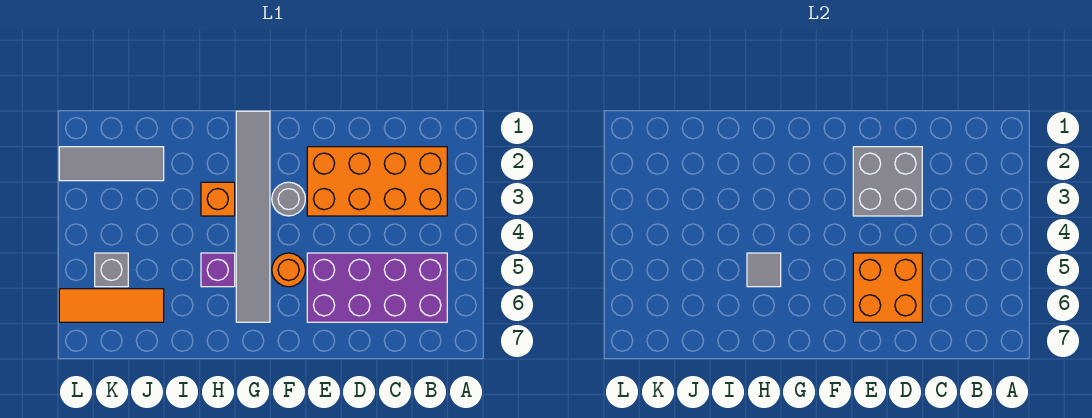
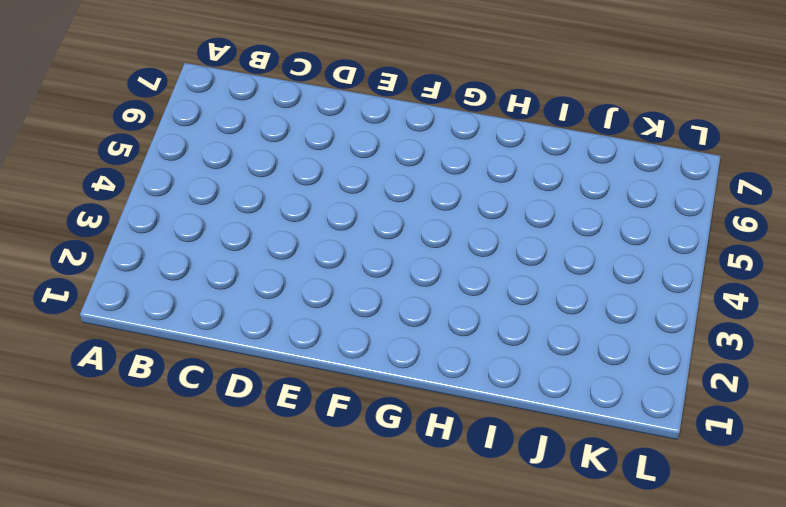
none -> orange 2x4 brick [307,147,447,216]
none -> purple 2x4 brick [307,253,447,322]
none -> grey 1x1 round brick [272,182,305,216]

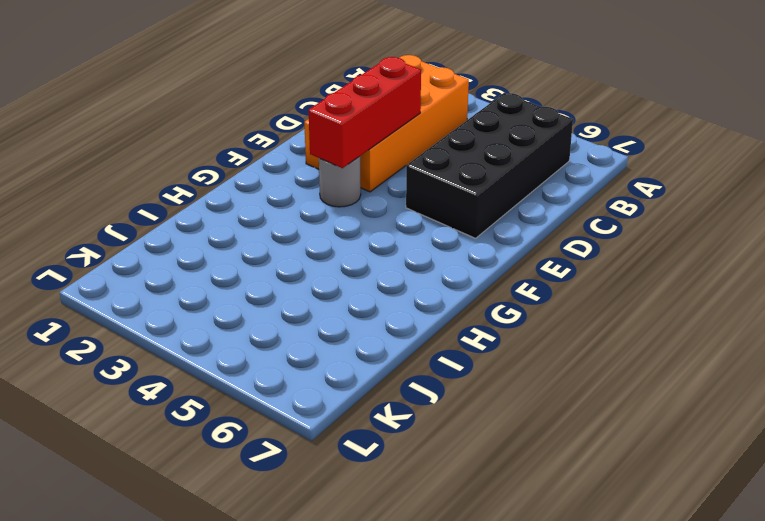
black 2x4 brick [406,93,573,238] -> purple 2x4 brick [307,253,447,322]
red 1x3 brick [308,57,421,168] -> grey 2x2 brick [853,147,922,216]
none -> orange 1x1 round brick [272,253,305,287]
none -> grey 1x6 tile [236,111,270,322]
none -> orange 1x1 brick [201,182,235,216]

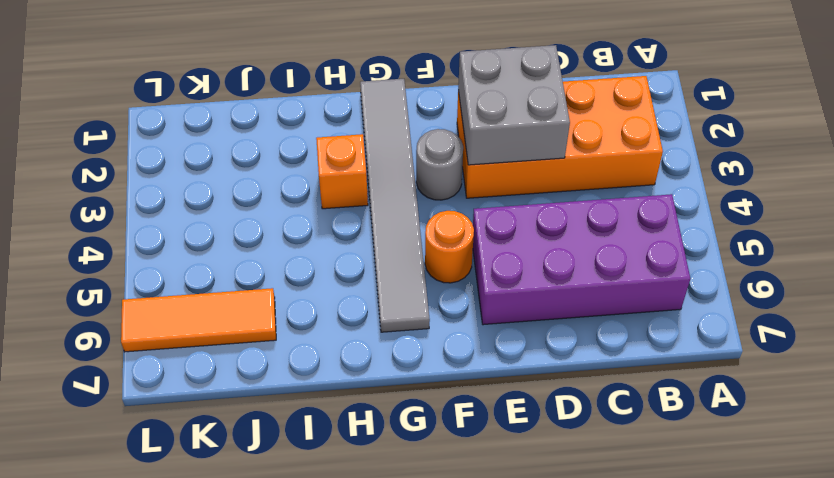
none -> purple 1x1 brick [201,253,235,287]
none -> grey 1x3 tile [59,147,164,181]
none -> grey 1x1 brick [95,253,128,287]

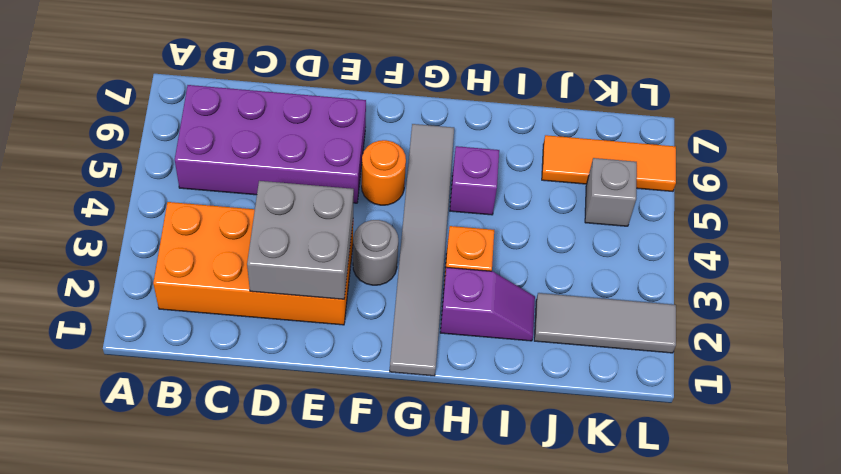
purple 1x2 slope [440,267,535,341] -> none
none -> orange 2x2 brick [853,253,922,322]
none -> grey 1x1 tile [747,253,781,287]

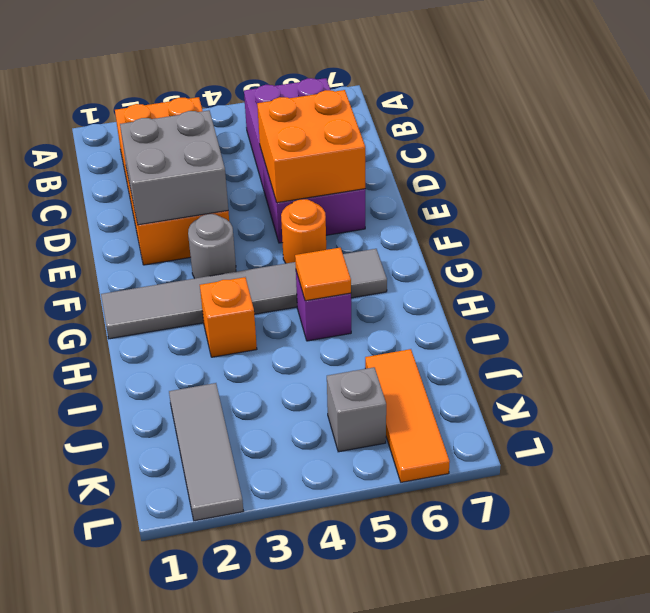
orange 1x1 tile [295,248,351,301] -> grey 1x1 tile [747,253,781,287]

